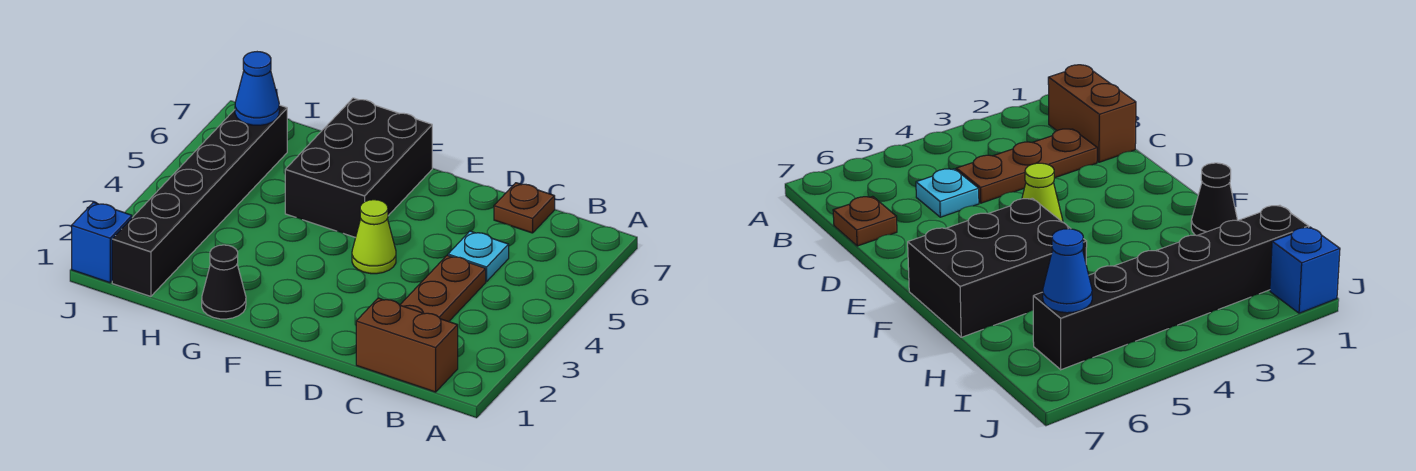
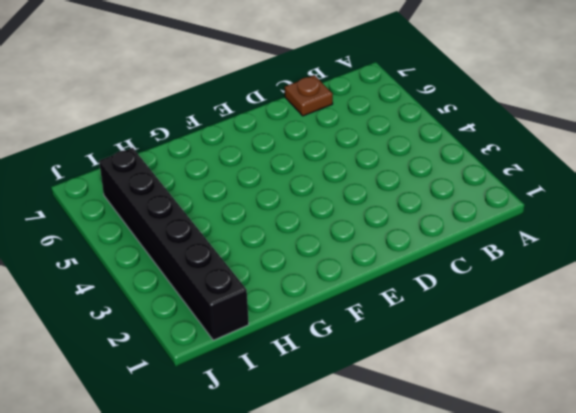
none -> brown 1x2 brick [356,298,458,392]
none -> brown 1x3 plate [400,255,486,322]

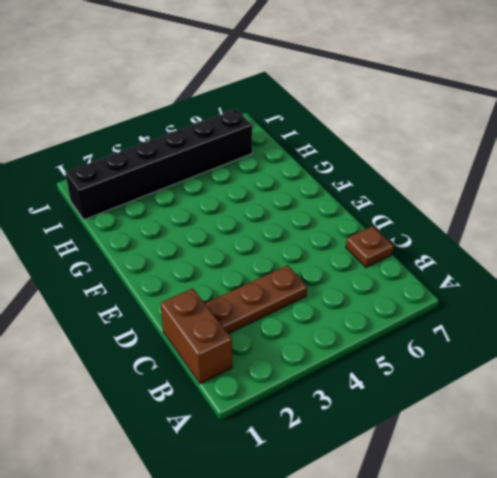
none -> cyan 1x1 plate [448,231,509,281]
none -> lime 1x1 cone [352,200,396,274]

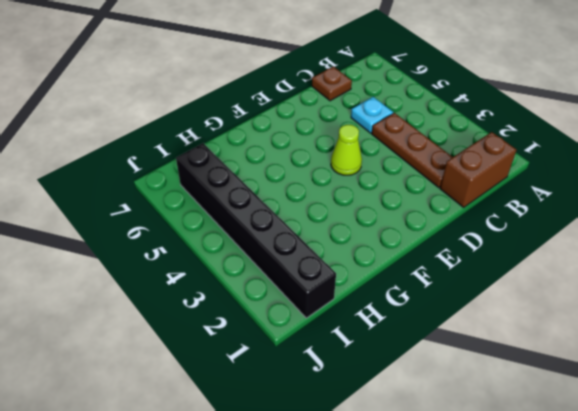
none -> black 2x3 brick [285,98,432,238]
none -> black 1x1 cone [202,245,246,319]

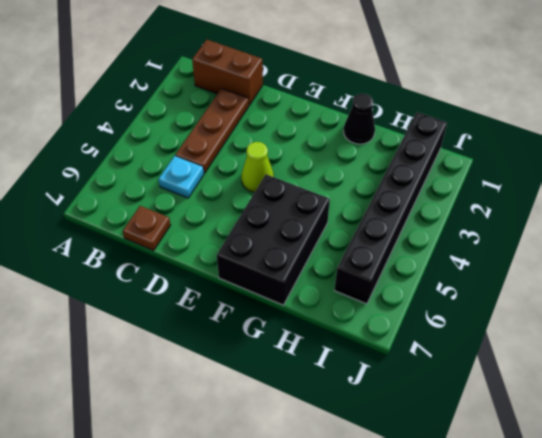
none -> blue 1x1 brick [72,202,132,283]
none -> blue 1x1 cone [235,52,279,125]

